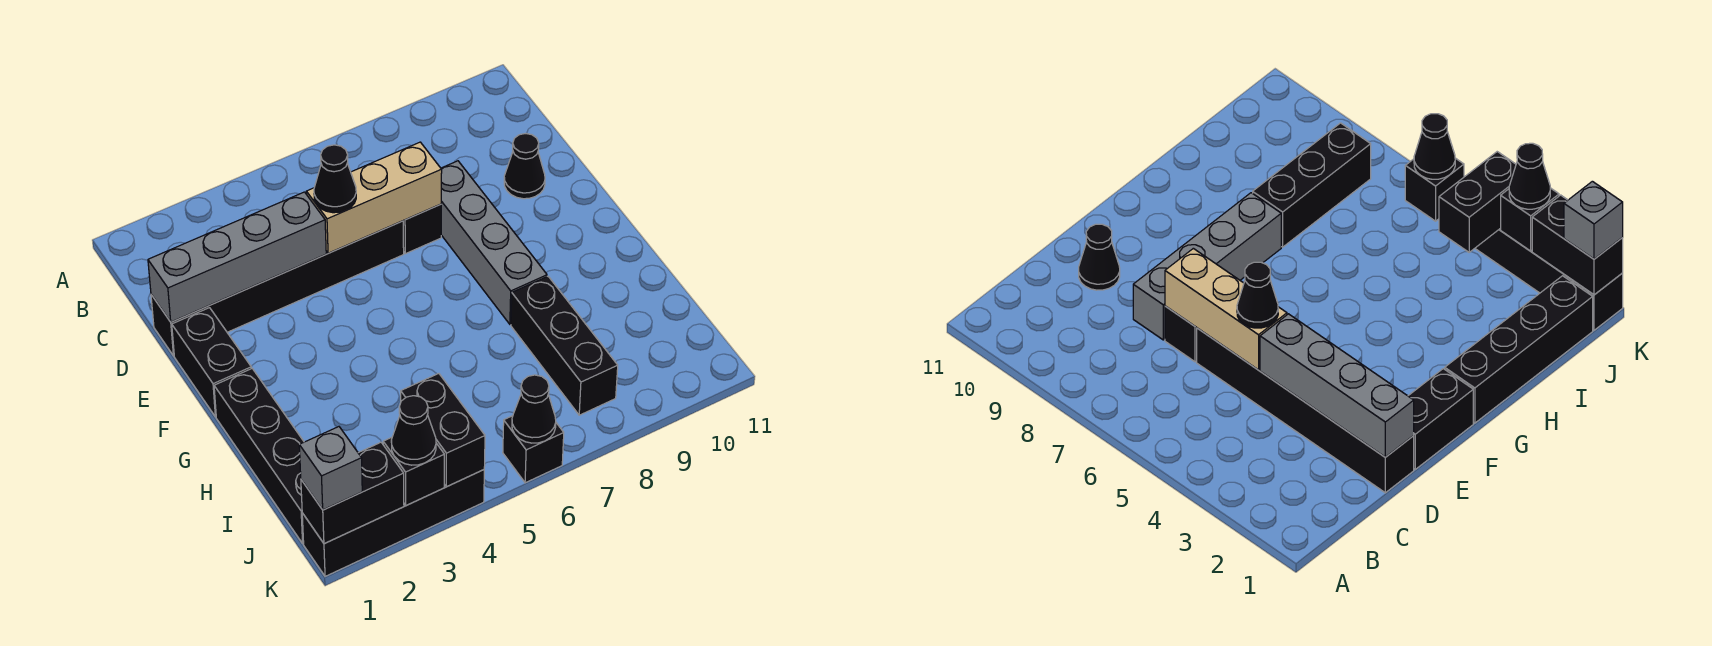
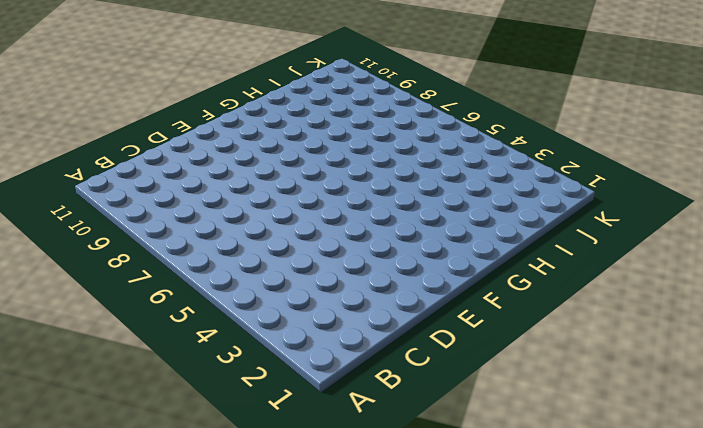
none -> black 1x6 brick [151,221,404,356]
none -> black 1x1 brick [403,204,441,254]
none -> grey 1x4 brick [441,161,547,324]

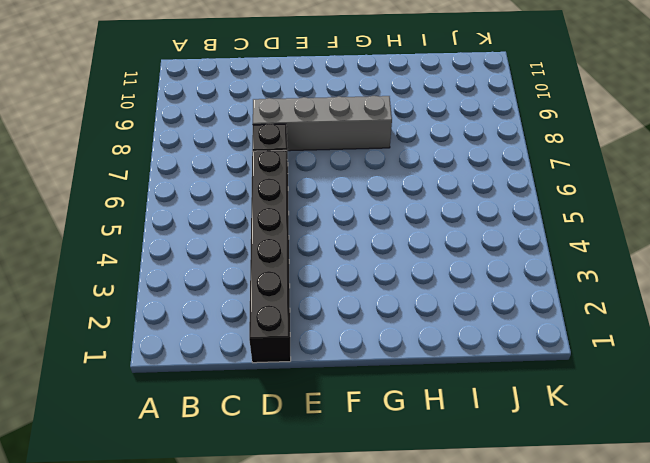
none -> black 1x1 cone [504,134,545,199]
none -> black 1x2 brick [172,308,251,417]
none -> black 1x4 brick [214,369,304,543]

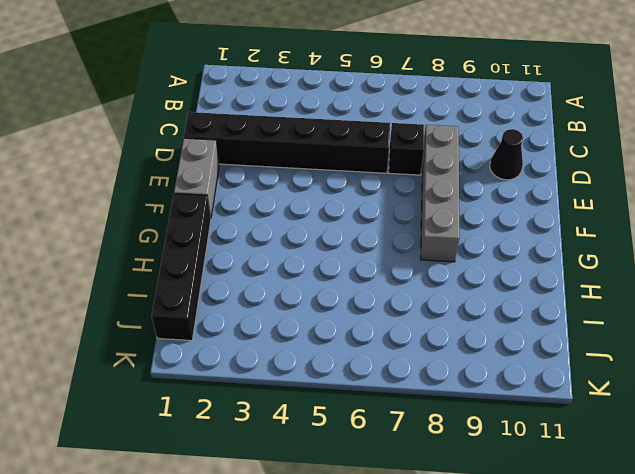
grey 1x2 brick [174,138,219,217] -> black 1x2 brick [172,308,251,417]
none -> black 1x3 brick [511,276,618,415]
none -> black 1x4 brick [302,470,484,576]
none -> black 1x1 brick [503,416,564,483]

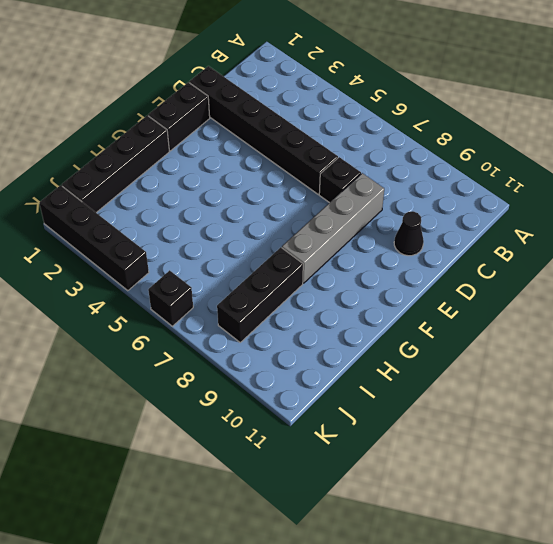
none -> grey 1x4 brick [148,192,326,322]
none -> tan 1x3 brick [306,142,442,253]
none -> black 1x2 brick [401,374,485,487]

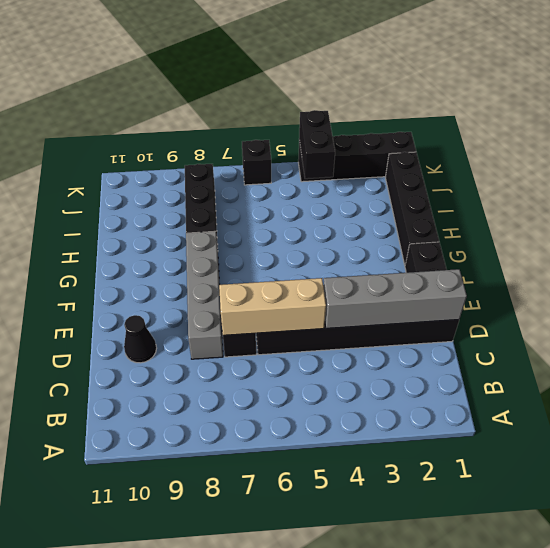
none -> black 1x2 brick [301,442,404,544]
none -> black 1x1 brick [383,437,444,506]
none -> black 1x1 cone [512,375,556,443]

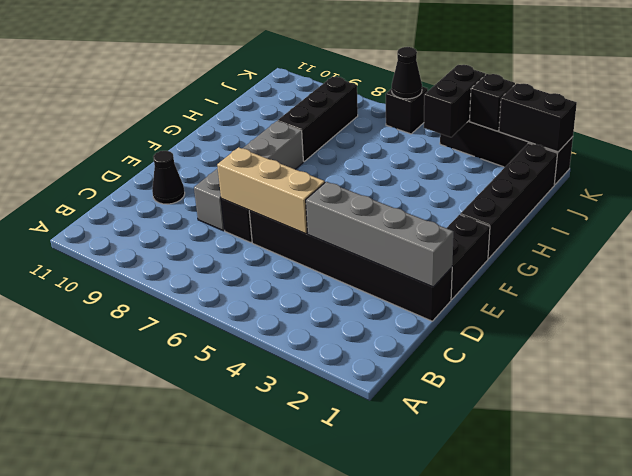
none -> black 1x1 cone [314,145,356,213]
none -> grey 1x1 brick [299,427,362,510]
none -> black 1x1 cone [391,396,436,465]

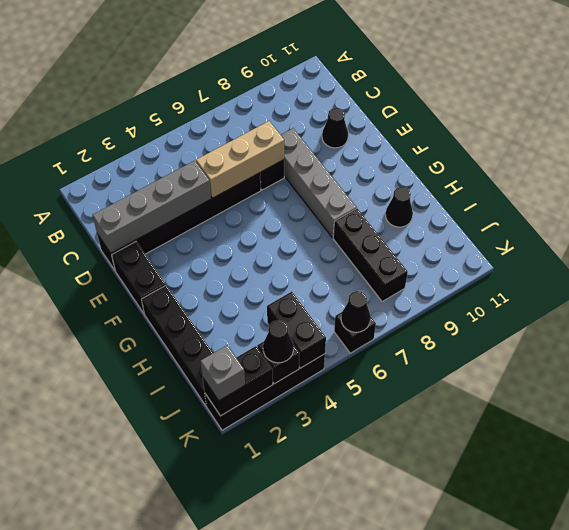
black 1x1 cone [386,187,413,227] -> black 1x1 cone moved to [314,145,356,213]

